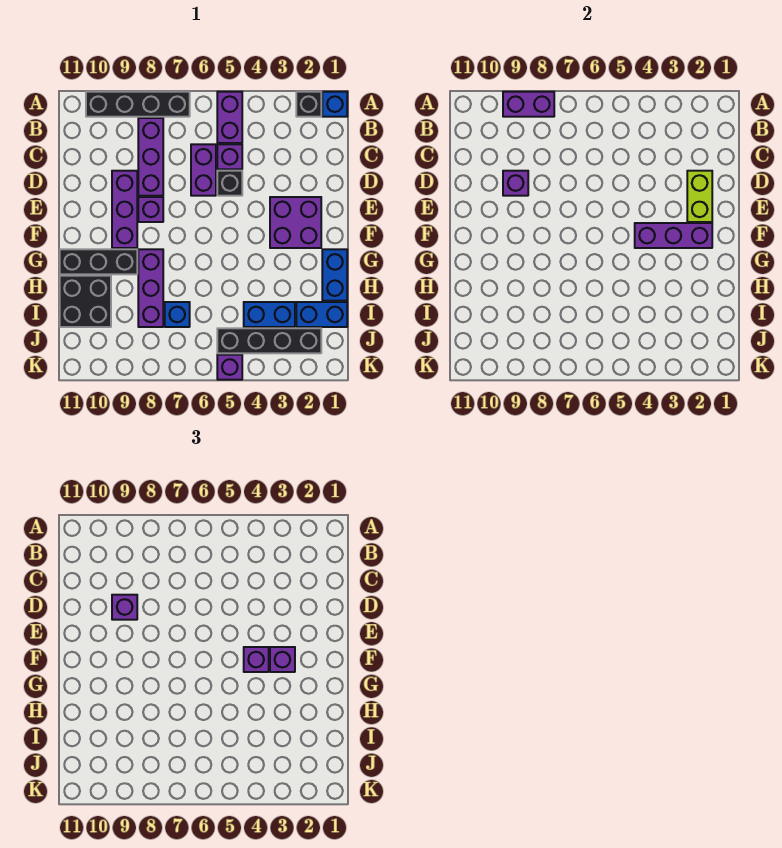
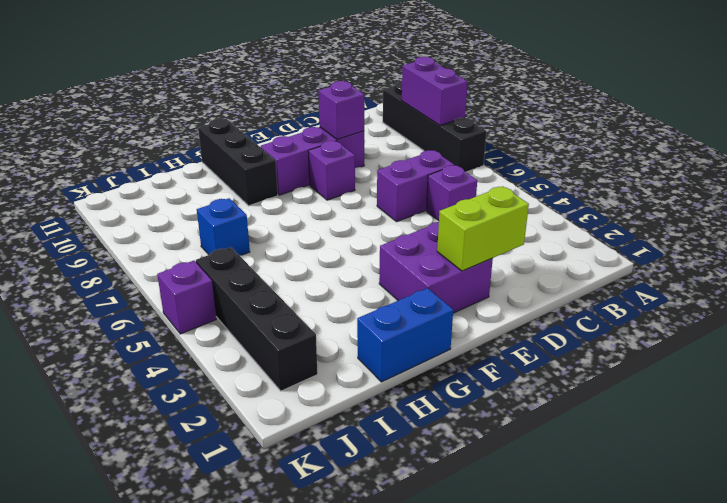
none -> blue 1x1 brick [322,92,347,117]
none -> black 1x1 brick [296,92,321,117]
none -> purple 1x2 brick [217,92,242,143]

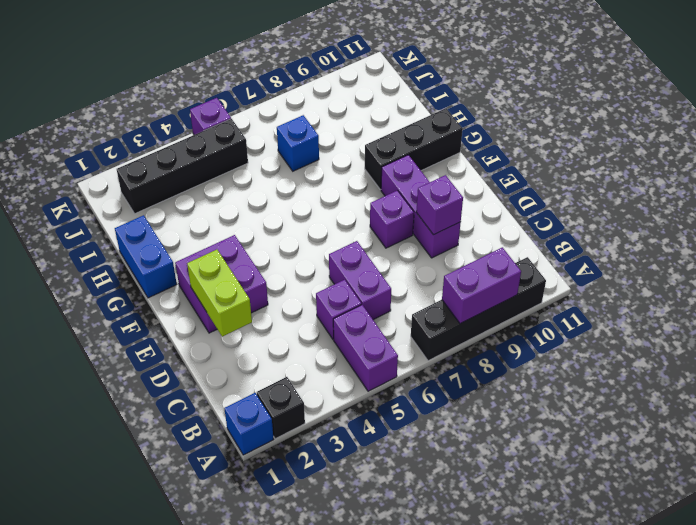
none -> purple 1x3 brick [138,118,163,196]
none -> black 1x1 brick [217,171,242,196]
none -> purple 1x3 brick [138,249,163,327]

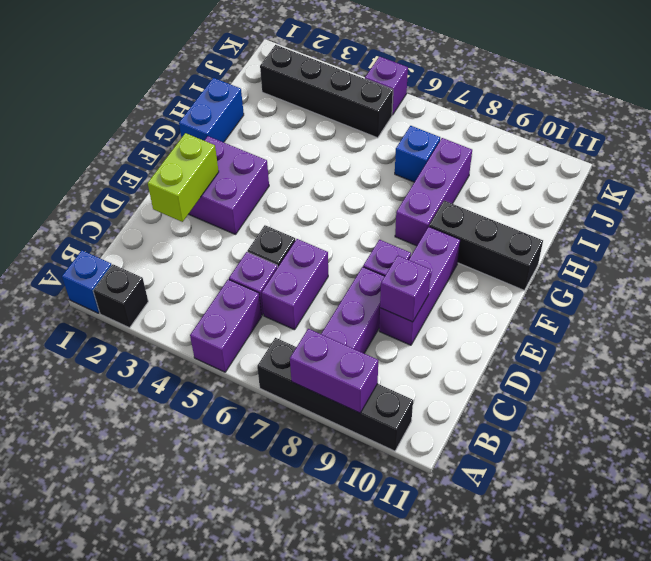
none -> black 2x2 brick [60,276,111,327]
none -> blue 1x2 brick [296,302,347,327]
none -> blue 1x2 brick [244,302,295,327]

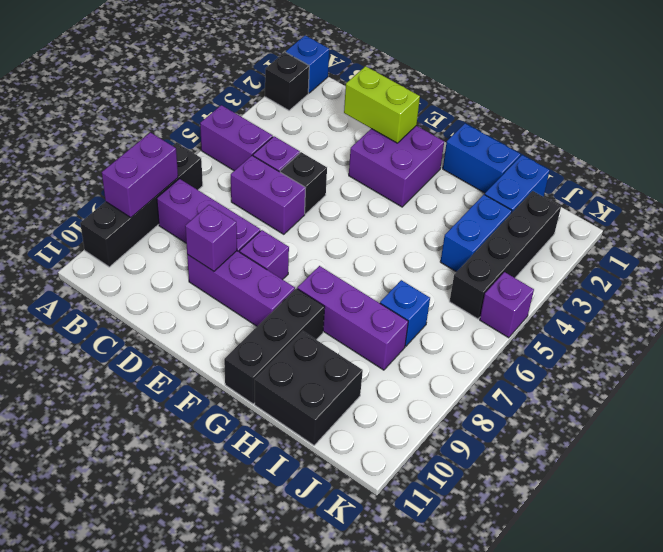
none -> purple 1x3 brick [635,223,712,248]
none -> purple 1x1 brick [112,595,137,620]
none -> purple 1x1 brick [270,647,295,672]

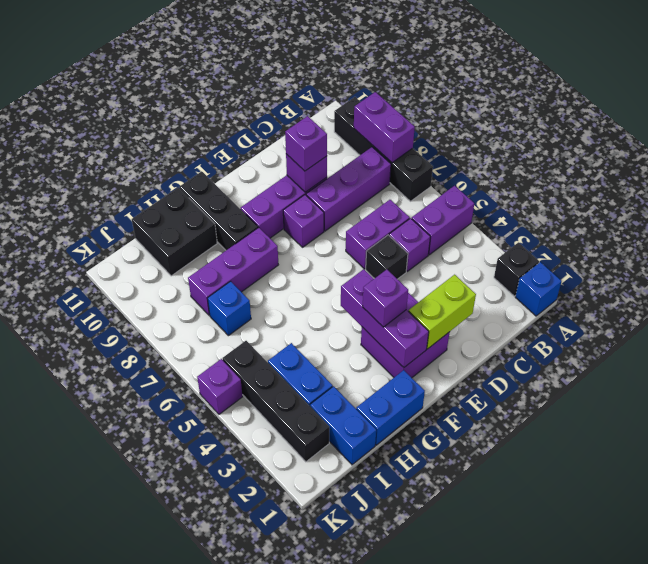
none -> purple 1x1 brick [244,647,269,672]

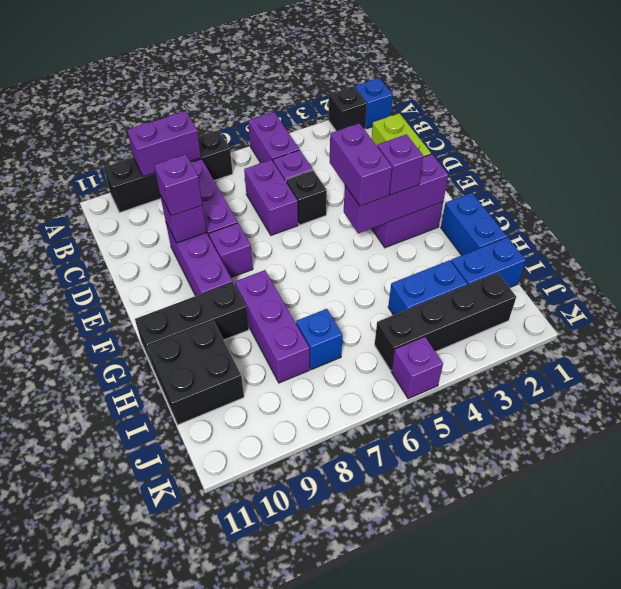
purple 1x2 brick [330,123,392,206] -> purple 1x1 brick [244,647,269,672]

